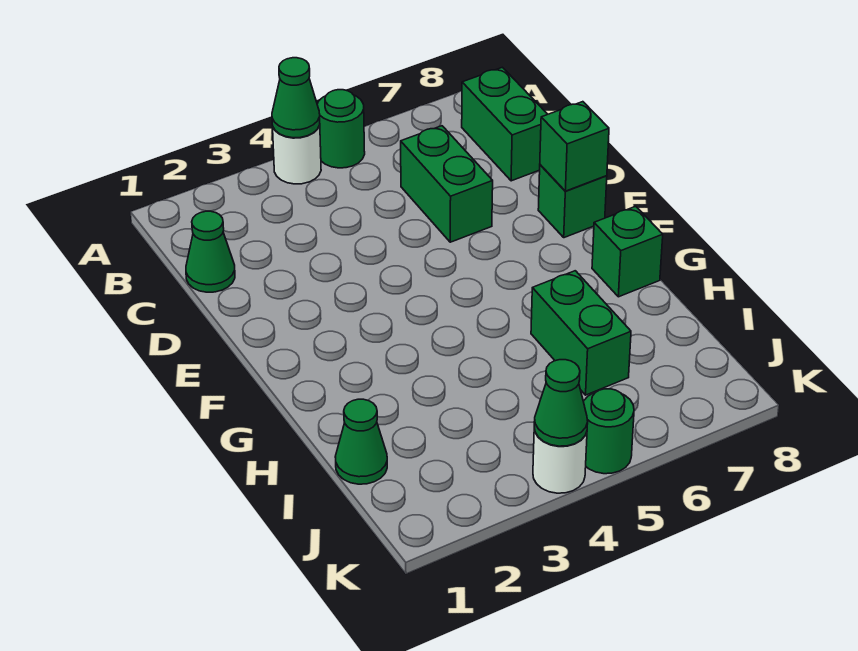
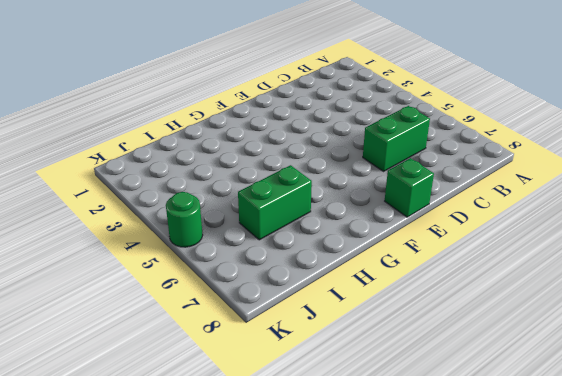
none -> white 1x1 round brick [273,125,321,184]
none -> green 1x1 round brick [317,90,365,168]
none -> green 1x2 brick [462,67,548,181]

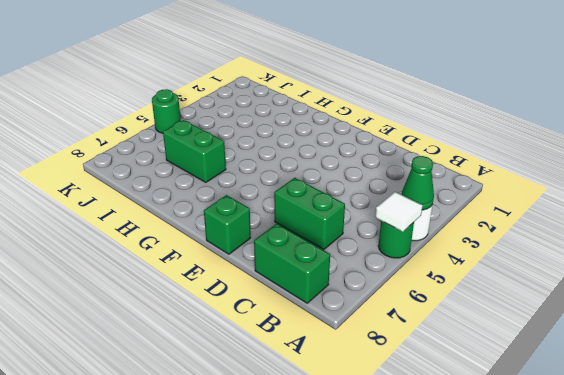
white 1x1 tile [375,192,423,232] -> none
none -> green 1x1 cone [186,211,235,292]
none -> green 1x1 brick [592,206,663,297]
none -> green 1x1 cone [335,399,387,484]

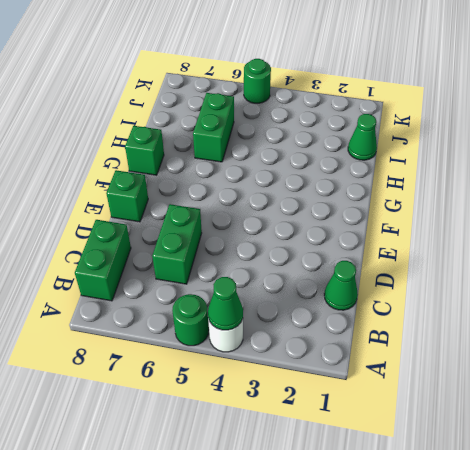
none -> white 1x1 round brick [533,428,587,493]
none -> green 1x1 brick [540,102,609,191]
none -> green 1x1 cone [534,360,588,446]

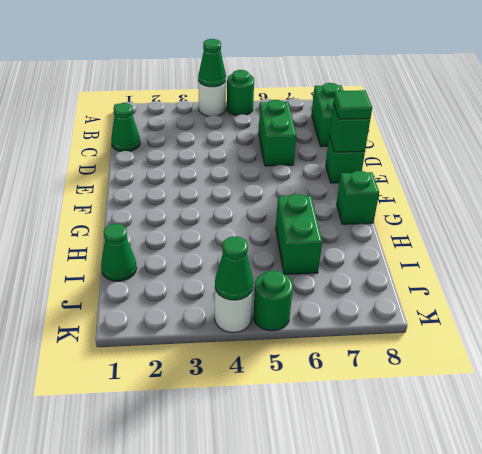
green 1x1 tile [333,90,372,119] -> none

